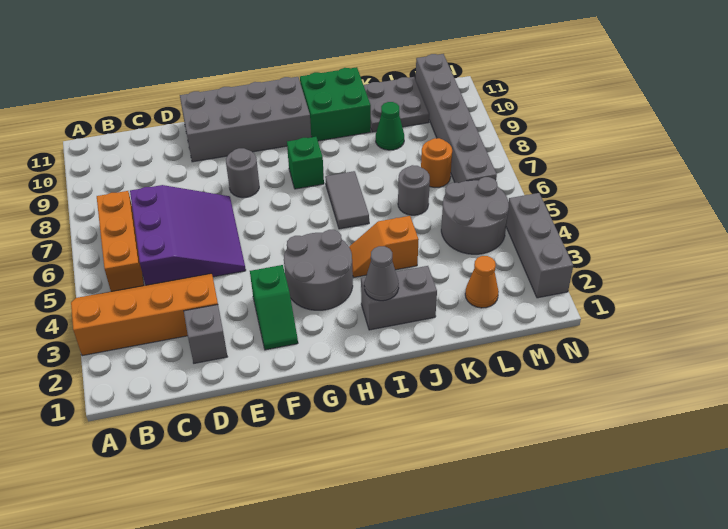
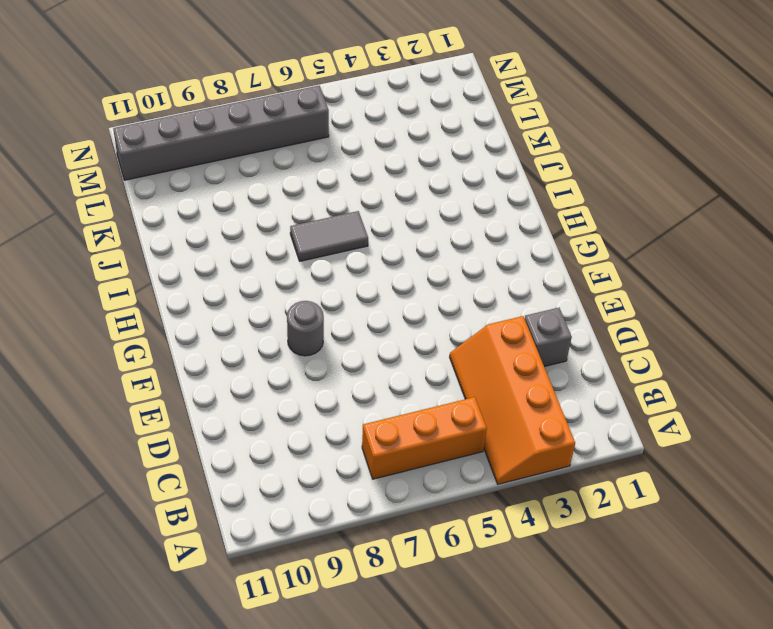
none -> purple 3x3 slope [130,185,246,285]
none -> grey 2x4 brick [180,77,311,162]
none -> green 1x2 slope [250,265,298,350]

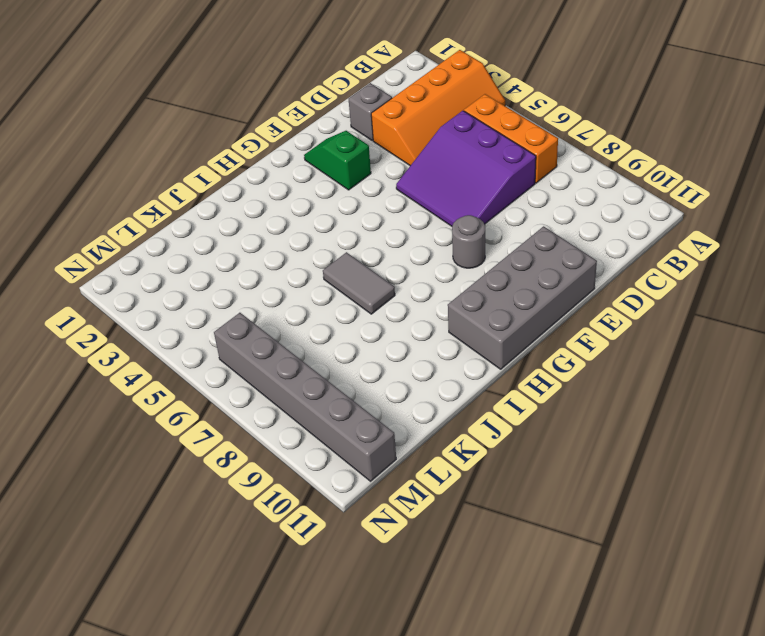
none -> grey 2x2 round brick [284,230,353,310]
none -> green 1x1 brick [287,137,324,189]
none -> grey 1x2 brick [361,266,437,330]

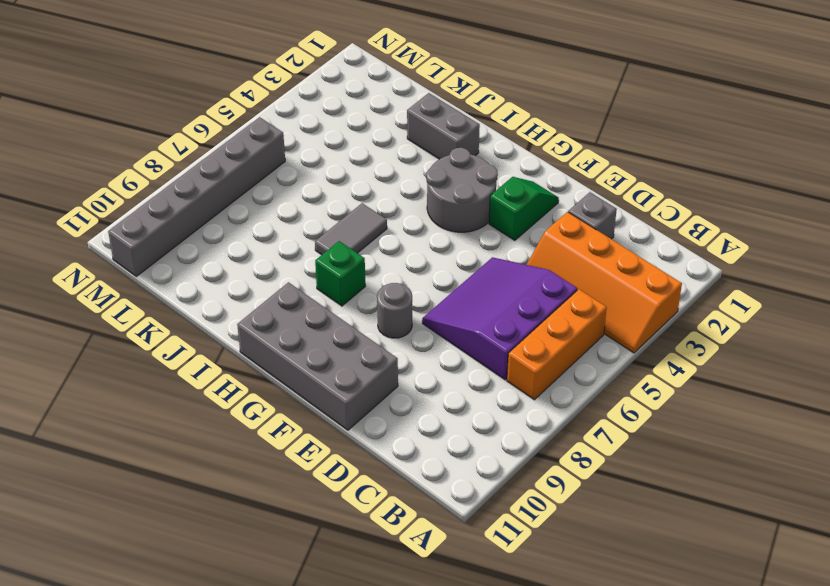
none -> orange 1x2 slope [349,216,419,277]
none -> green 2x2 brick [300,67,371,141]
none -> grey 1x1 round brick [398,165,430,215]

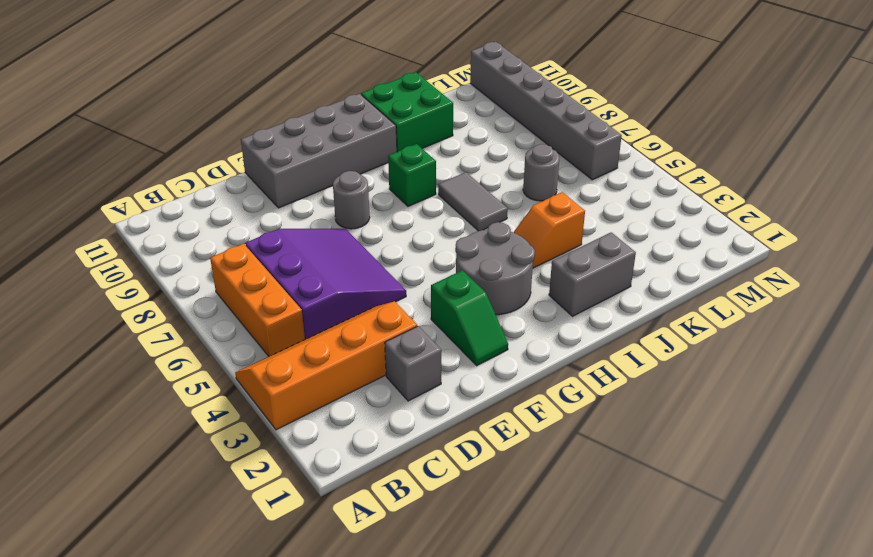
none -> green 1x1 cone [376,102,404,150]
none -> grey 2x2 plate [364,77,429,132]
none -> orange 1x1 cone [465,256,499,308]

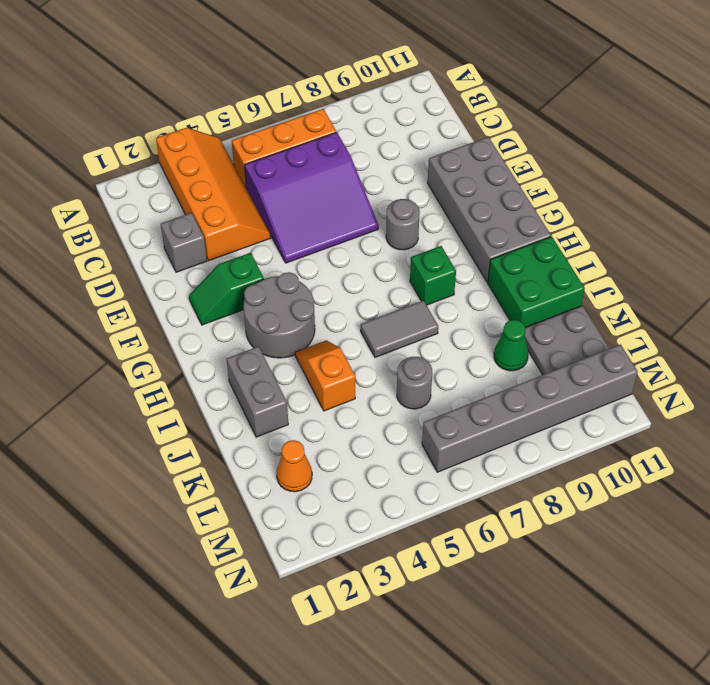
none -> grey 2x2 round brick [441,177,509,254]
none -> orange 1x1 round brick [421,138,452,187]
none -> grey 1x3 brick [506,193,573,298]

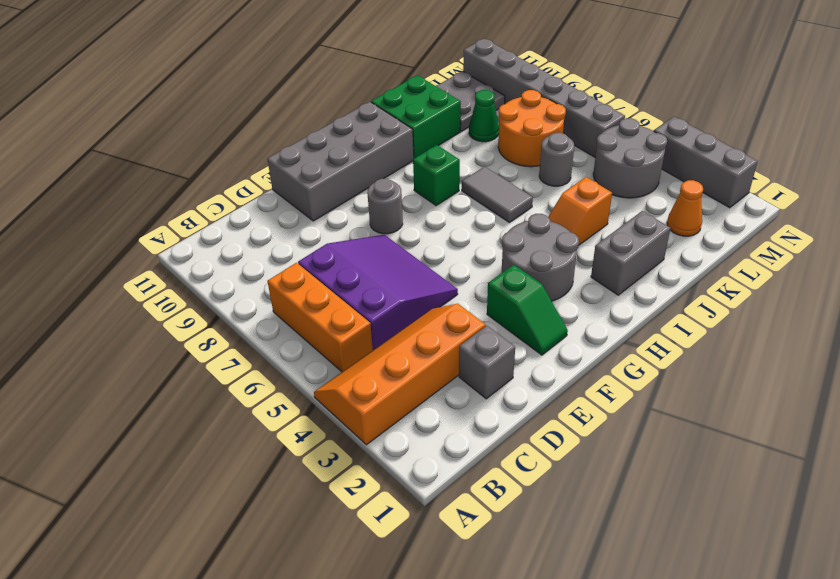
orange 2x2 round brick [498,90,566,167] -> orange 1x1 round brick [421,138,452,187]
none -> grey 1x1 cone [364,246,399,301]

